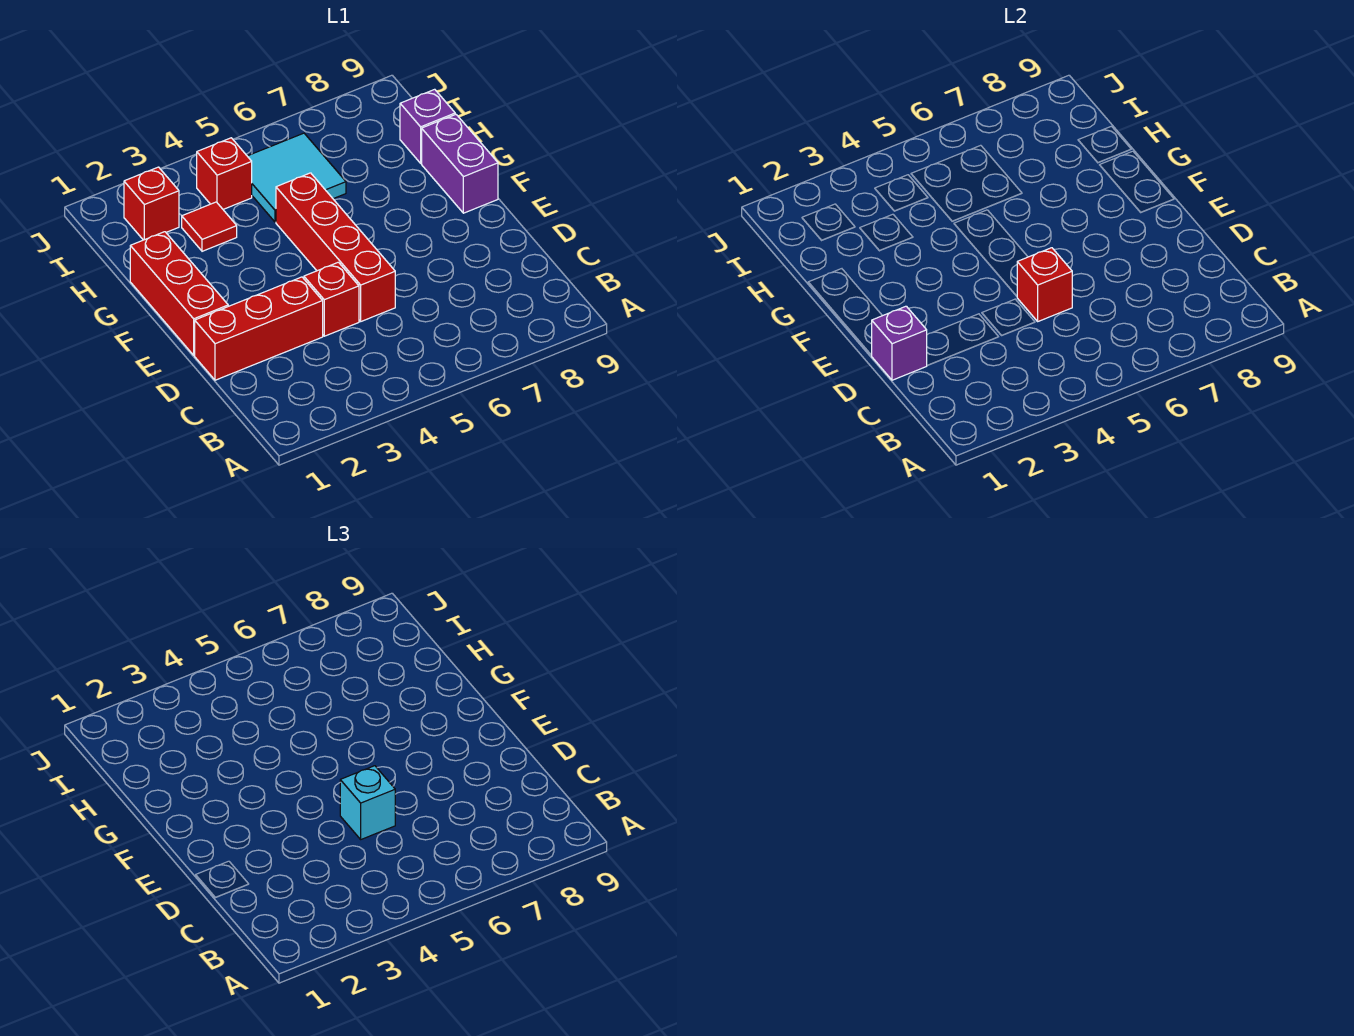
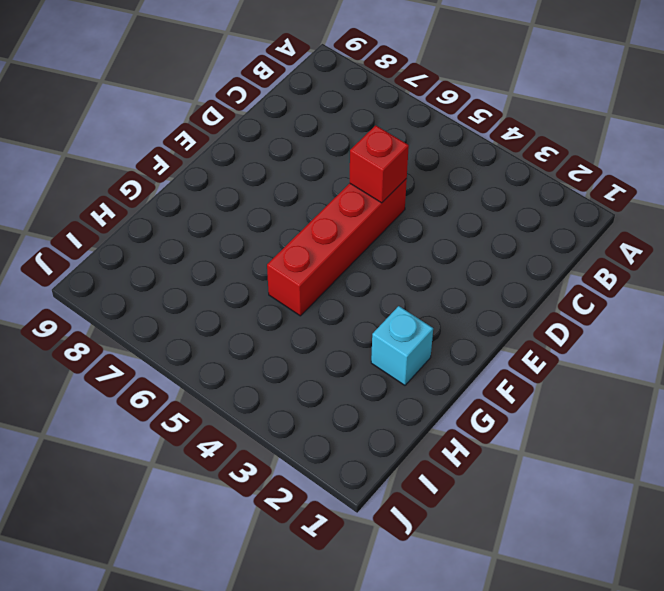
cyan 1x1 brick [371,306,433,385] -> cyan 1x1 brick moved to [340,766,395,839]
none -> red 1x3 brick [195,277,323,380]
none -> red 1x1 brick [304,262,359,336]
none -> red 1x3 brick [130,232,228,355]

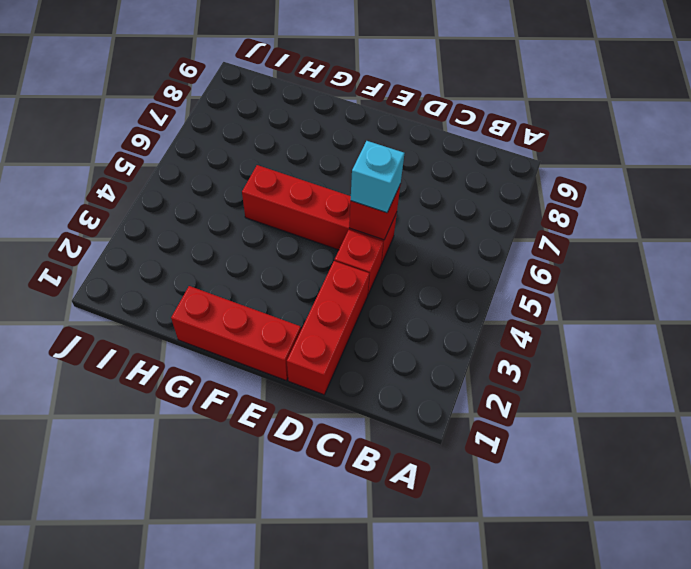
none -> purple 1x2 brick [422,114,498,213]
none -> red 1x1 tile [182,202,237,251]
none -> cyan 2x2 tile [248,133,346,222]

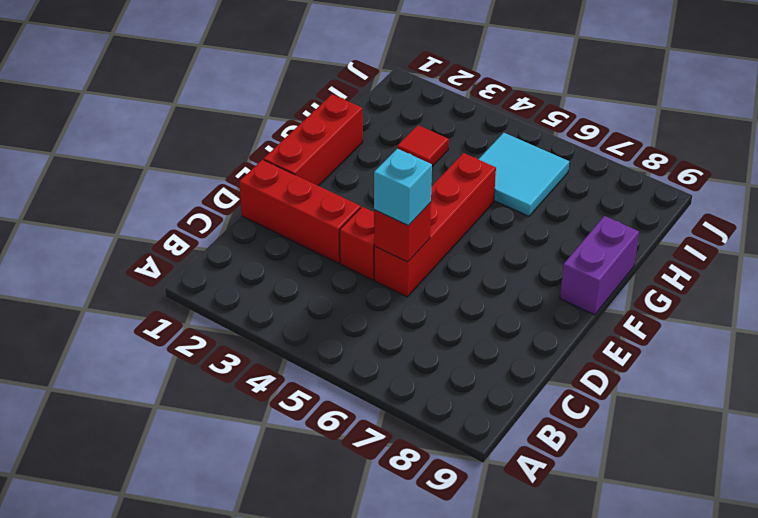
none -> purple 1x1 brick [400,89,455,163]
none -> red 1x1 brick [124,167,179,240]
none -> red 1x1 brick [197,138,252,209]

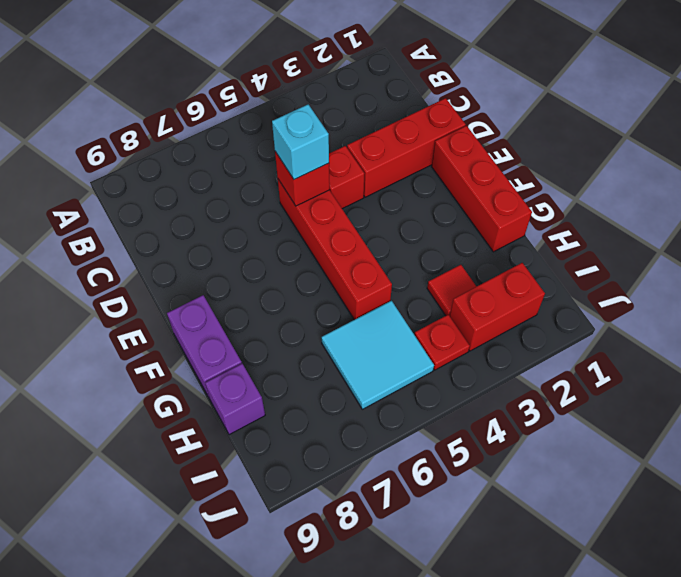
red 1x2 brick [450,263,545,351] -> red 1x1 brick [124,167,179,240]
red 1x1 plate [414,314,470,370] -> red 1x1 brick [197,138,252,209]
none -> purple 1x1 brick [871,306,927,380]

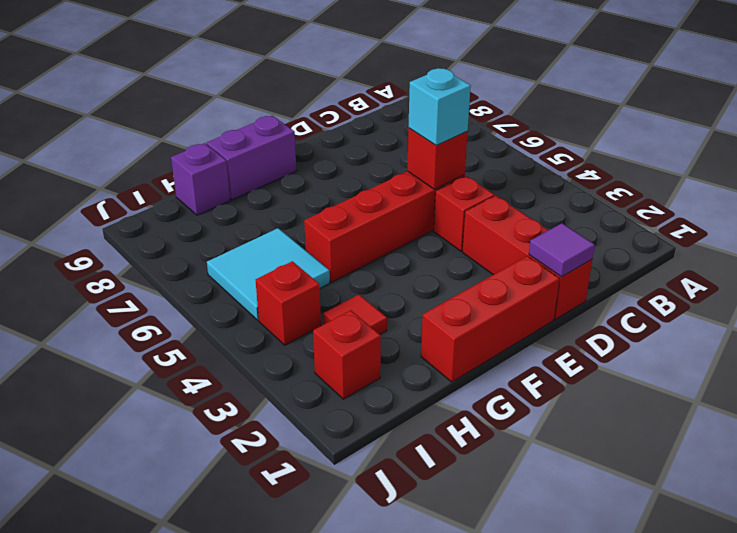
purple 1x1 tile [529,223,595,277] -> purple 1x1 brick [871,306,927,380]

